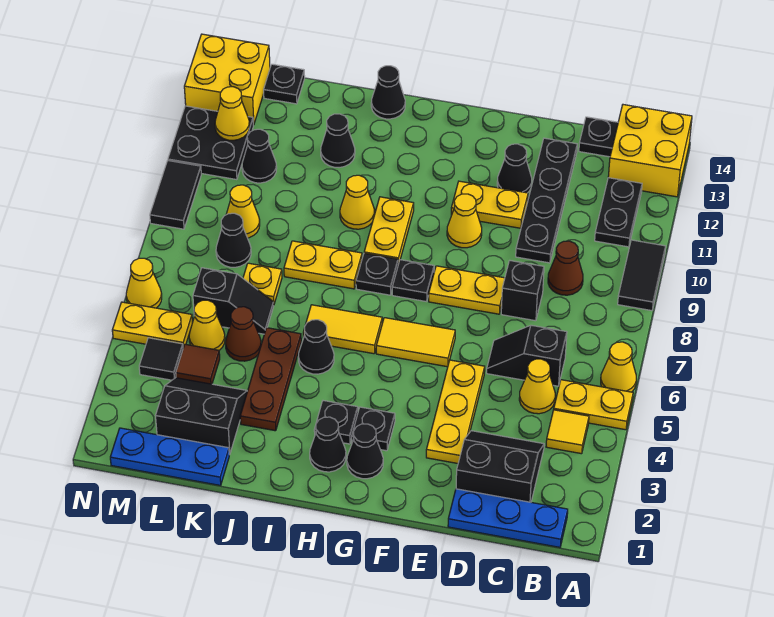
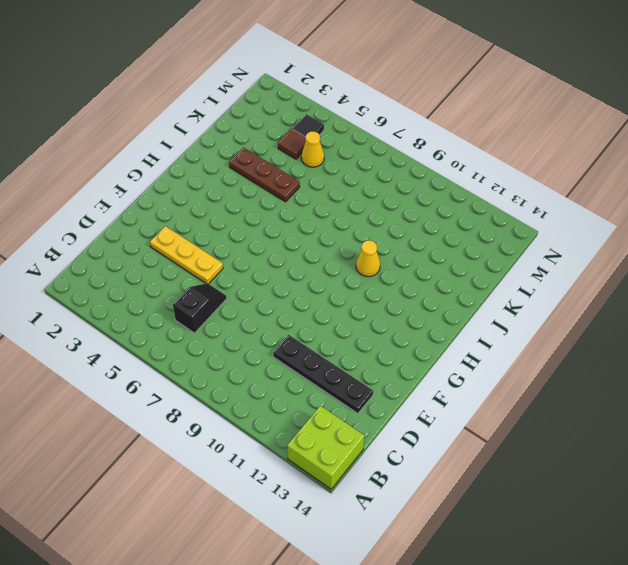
lime 2x2 brick [287,406,364,489] -> yellow 2x2 brick [608,105,692,197]
none -> yellow 1x2 plate [554,380,633,430]
none -> yellow 1x1 cone [601,342,636,392]
none -> black 1x2 tile [618,240,666,311]
none -> blue 1x3 plate [448,489,568,547]

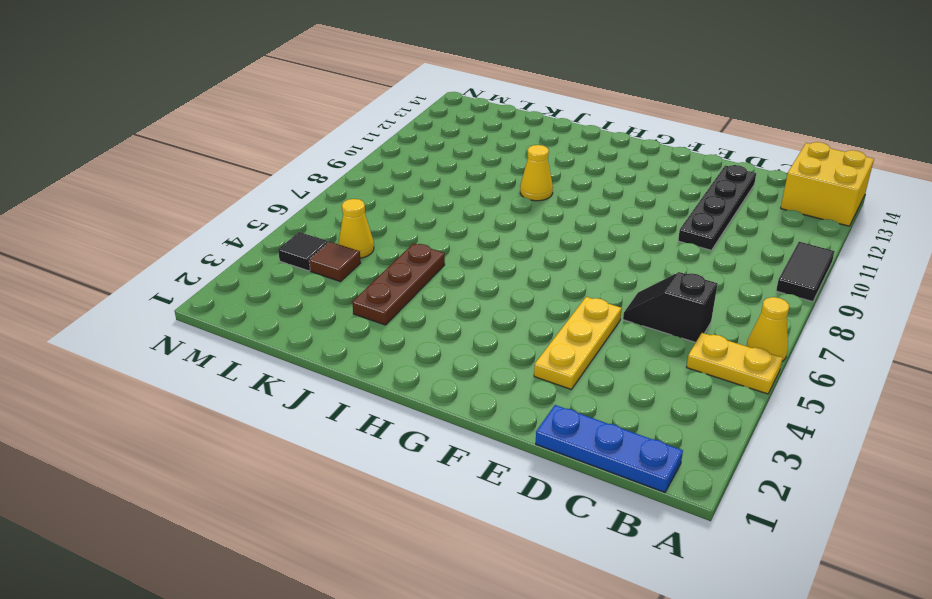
none -> yellow 1x1 tile [546,410,589,454]
none -> black 1x2 plate [595,178,642,247]
none -> black 2x2 slope [456,431,544,502]
none -> yellow 1x1 cone [519,359,555,414]

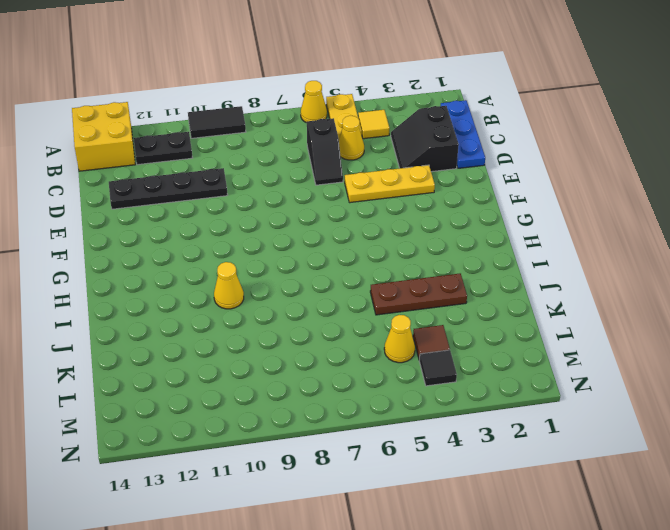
none -> brown 1x1 cone [548,241,583,295]
none -> black 1x1 plate [579,117,618,157]
none -> black 1x1 brick [501,261,544,321]
none -> yellow 1x2 plate [429,266,505,314]

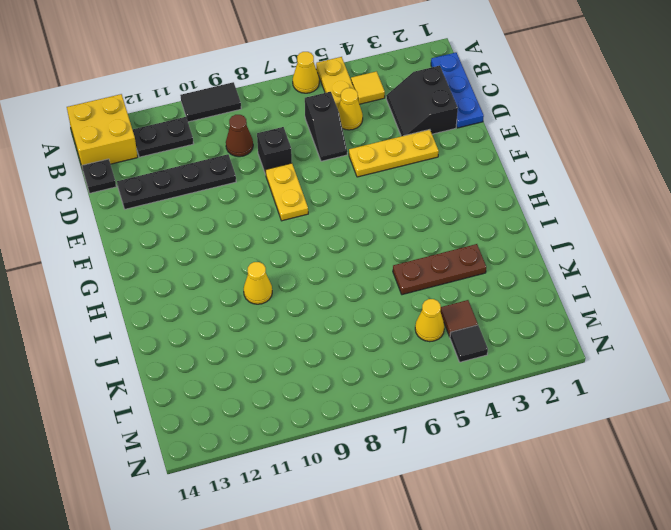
none -> yellow 1x2 plate [451,181,528,228]
none -> black 1x1 cone [497,144,532,193]
none -> yellow 1x2 tile [376,318,455,367]
none -> yellow 1x1 cone [447,194,482,248]

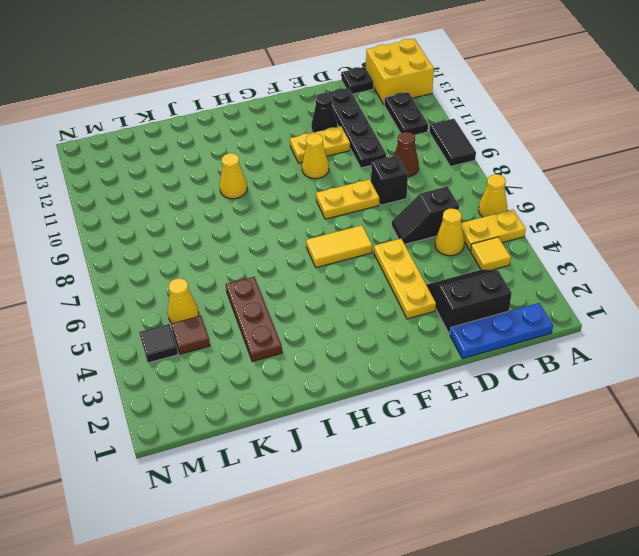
none -> black 1x1 cone [347,424,383,479]
none -> black 1x1 plate [352,407,395,451]
none -> black 1x1 plate [392,260,434,302]
none -> black 1x1 cone [310,417,346,472]

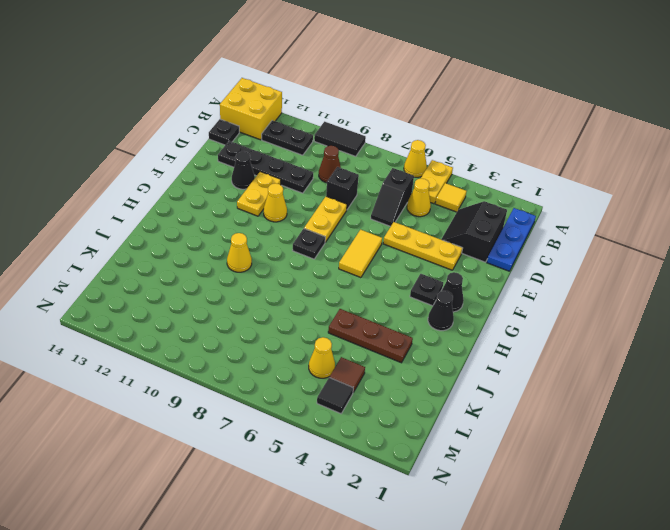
none -> black 1x1 plate [314,401,358,444]
none -> yellow 1x2 tile [303,305,382,354]
none -> black 1x1 plate [356,253,398,295]
none -> yellow 1x2 plate [364,197,414,264]

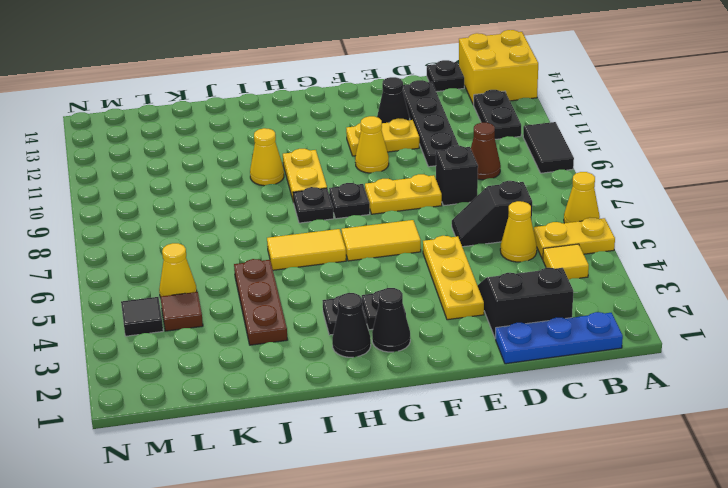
none -> black 1x1 cone [298,320,334,374]
none -> yellow 1x2 plate [284,241,362,289]
none -> black 1x1 cone [371,66,405,119]
none -> black 1x1 cone [321,114,355,168]

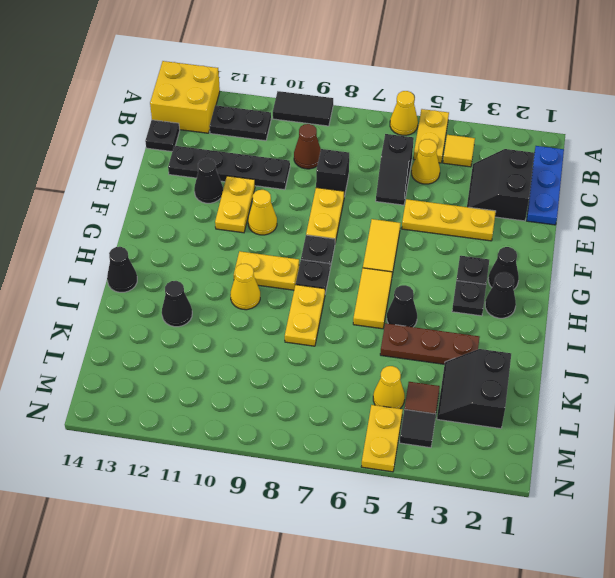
none -> blue 1x3 plate [110,428,229,485]
none -> brown 1x1 cone [226,307,261,361]
none -> black 1x2 slope [193,268,274,334]
none -> yellow 1x1 plate [243,263,282,305]

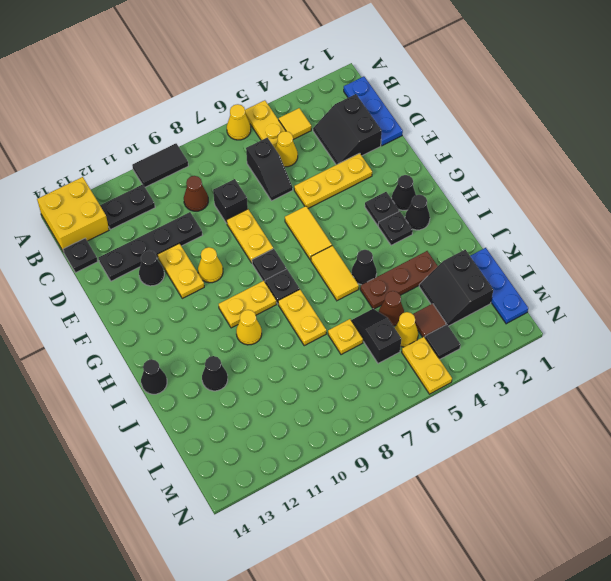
none -> black 1x1 cone [216,213,251,267]
none -> yellow 1x1 cone [226,185,260,238]
none -> black 1x1 cone [242,129,277,183]
none -> black 1x1 plate [264,64,305,104]

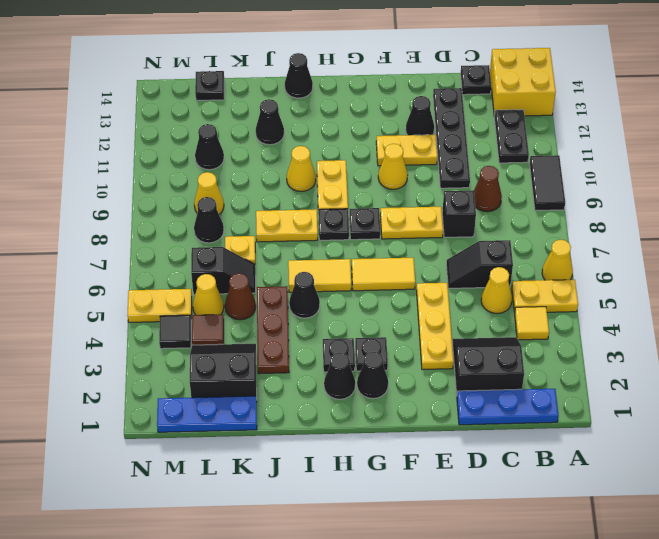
none -> black 2x2 plate [168,106,253,180]
none -> yellow 2x2 brick [184,34,270,125]
none -> yellow 1x1 cone [126,258,162,308]
none -> black 1x2 tile [150,161,201,229]

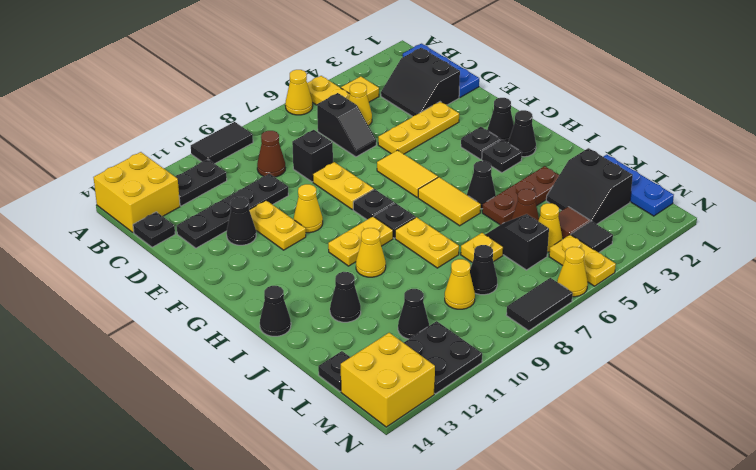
black 1x2 tile [506,278,573,331] -> black 1x2 tile moved to [150,161,201,229]
none -> yellow 1x1 cone [215,87,250,140]

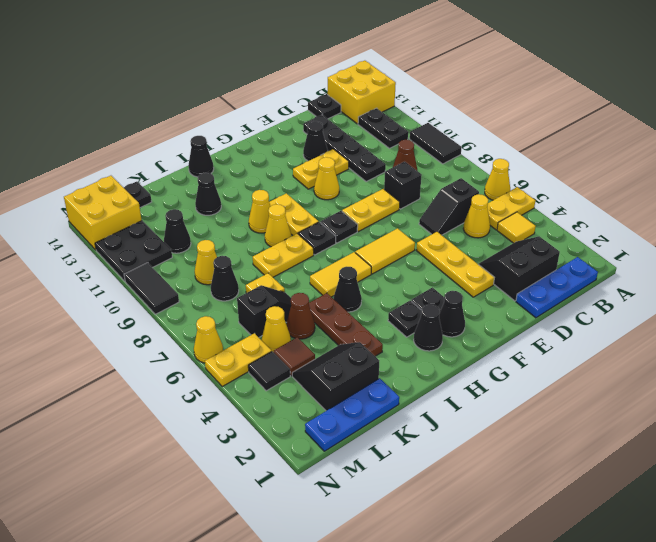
yellow 1x1 cone [265,204,291,247] -> yellow 1x1 cone moved to [215,87,250,140]

